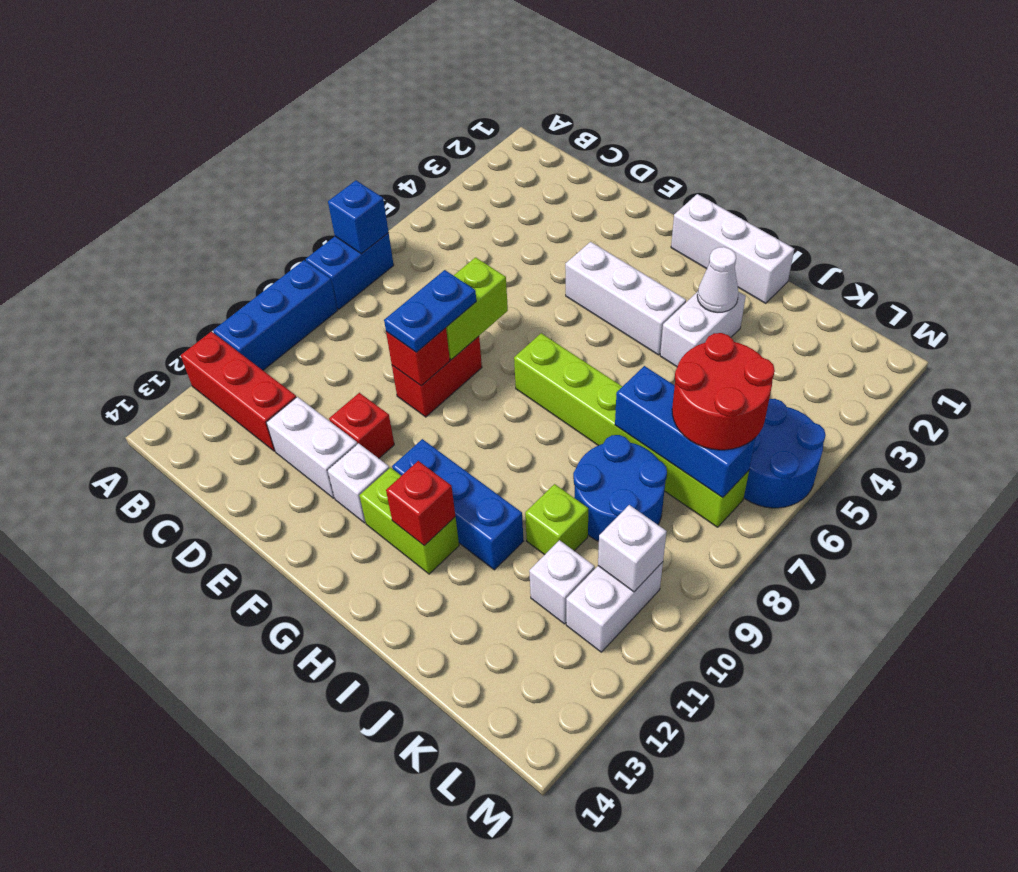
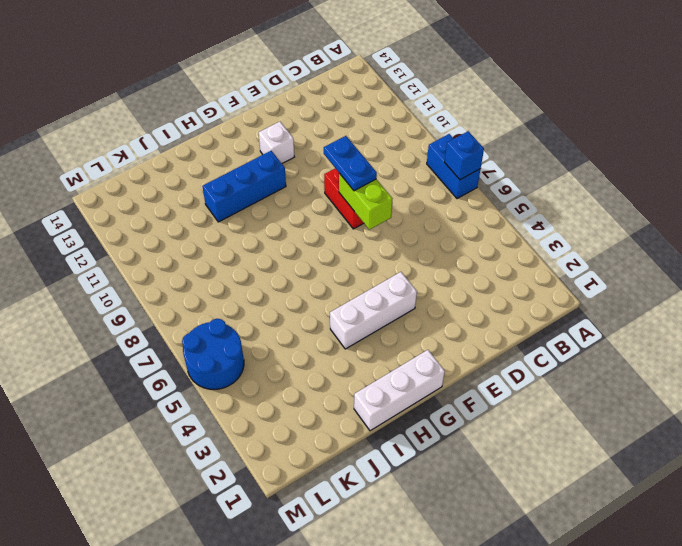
none -> blue 1x3 brick [213,260,337,370]
none -> red 1x3 brick [181,332,296,451]
none -> white 1x2 brick [266,397,357,498]

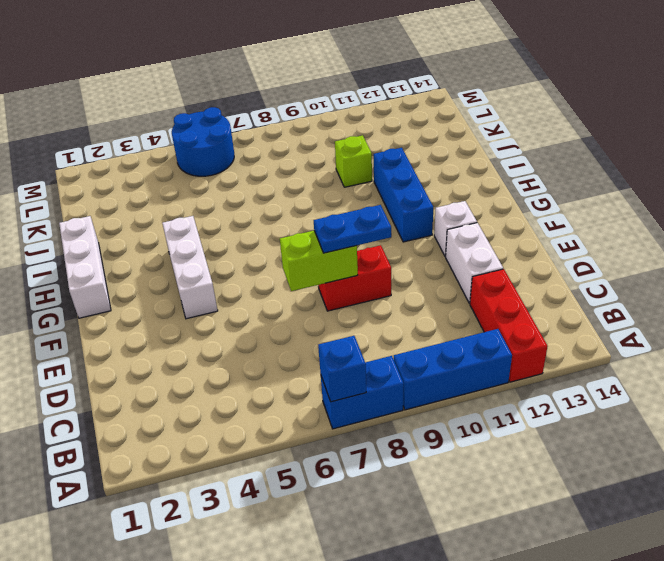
none -> red 1x1 brick [329,393,394,458]
none -> lime 1x6 brick [514,333,749,527]
none -> lime 1x2 brick [359,468,459,574]

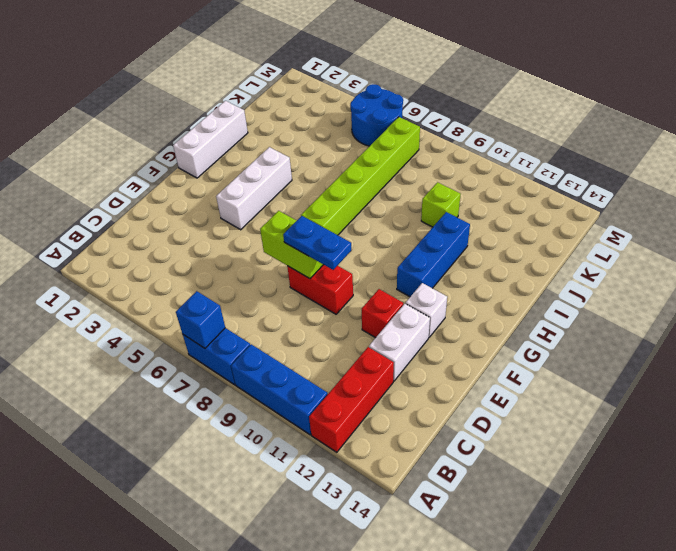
none -> lime 1x2 brick [359,468,459,574]
none -> white 1x2 brick [660,292,746,367]
none -> blue 2x2 round brick [573,435,667,541]

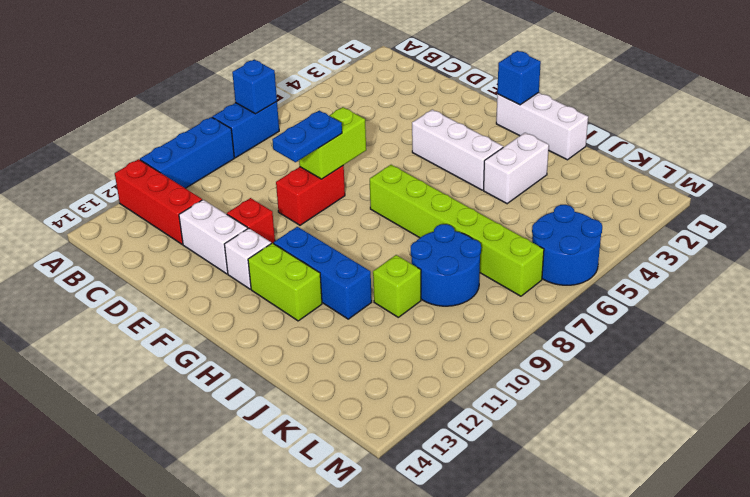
blue 1x1 brick [497,51,541,105] -> none
none -> white 1x1 brick [529,540,595,624]
none -> white 1x2 brick [566,562,663,652]
none -> red 1x1 brick [386,328,450,386]

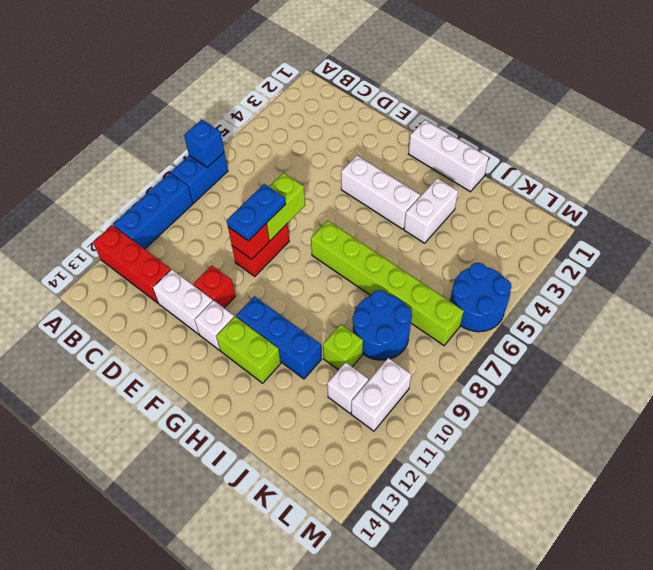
none -> red 1x1 brick [386,461,455,546]
none -> white 1x1 cone [697,247,739,313]
none -> blue 1x3 brick [615,366,756,498]

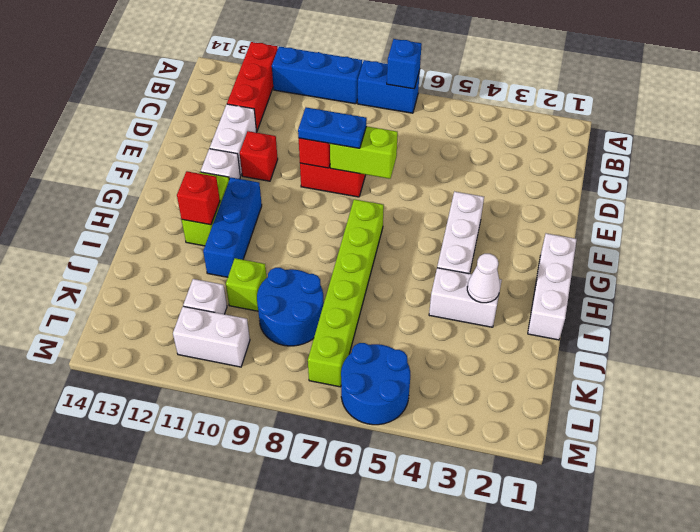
none -> blue 1x3 brick [615,366,756,498]
none -> white 1x1 brick [598,505,667,592]
none -> red 2x2 round brick [672,333,775,450]

